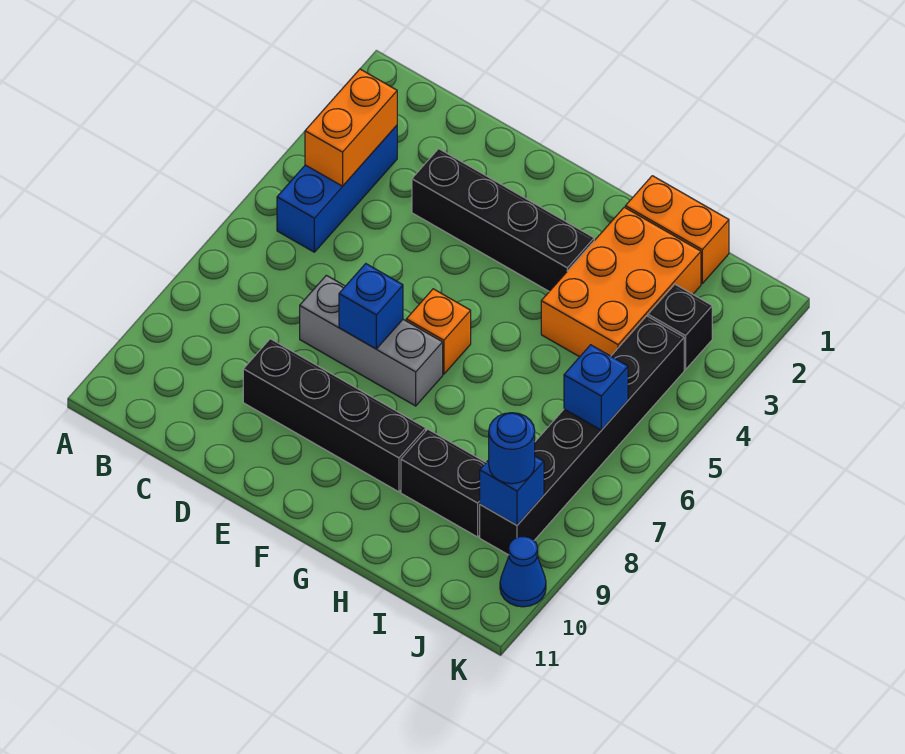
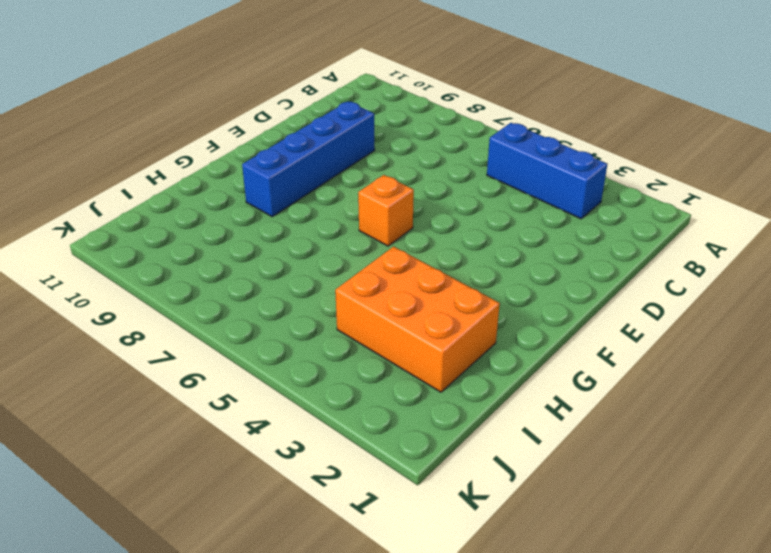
blue 1x4 brick [242,101,375,217] -> black 1x4 brick [243,339,426,492]
none -> black 1x4 brick [412,149,594,291]
none -> grey 1x3 brick [300,275,443,406]
none -> orange 1x2 brick [625,176,729,283]

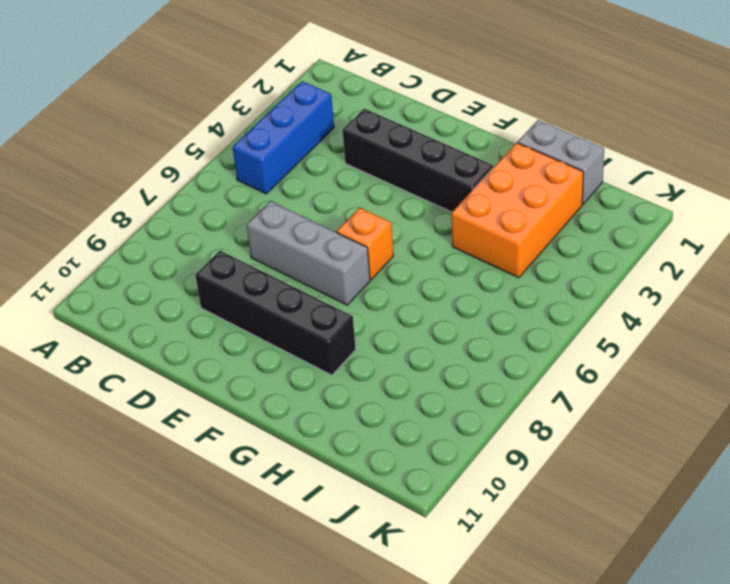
grey 1x2 brick [518,120,604,204] -> orange 1x2 brick [625,176,729,283]
none -> black 1x2 brick [401,429,486,537]
none -> black 1x1 brick [648,284,712,370]
none -> black 1x6 brick [480,316,684,555]

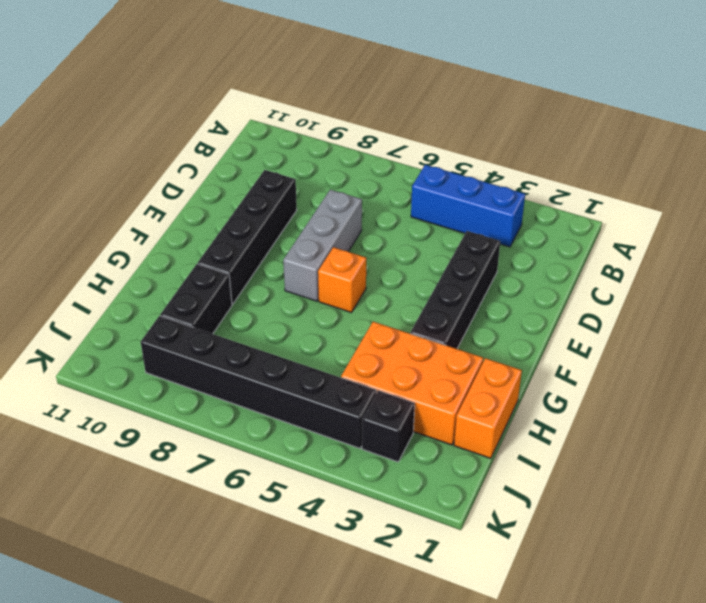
none -> blue 1x1 cone [500,537,546,607]
none -> orange 1x2 brick [305,69,397,186]
none -> blue 1x1 brick [339,264,403,349]

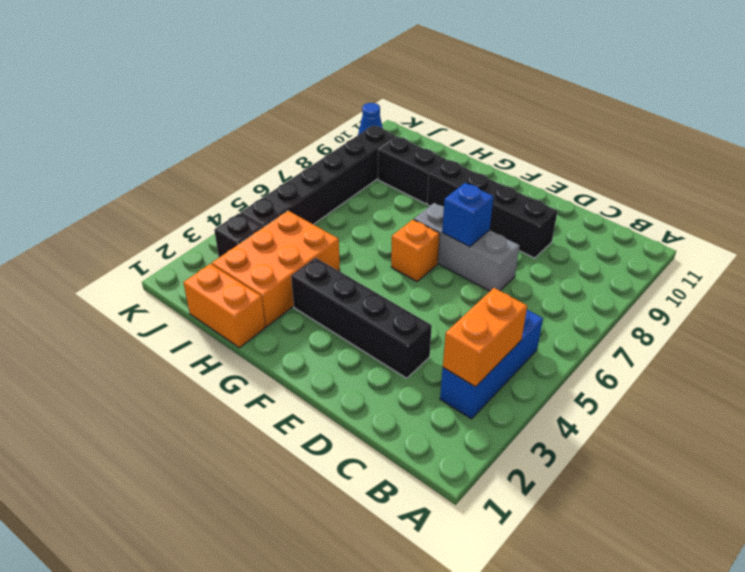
none -> blue 1x1 brick [564,345,628,430]
none -> blue 1x1 brick [480,456,544,525]
none -> blue 1x1 round brick [489,413,535,484]

